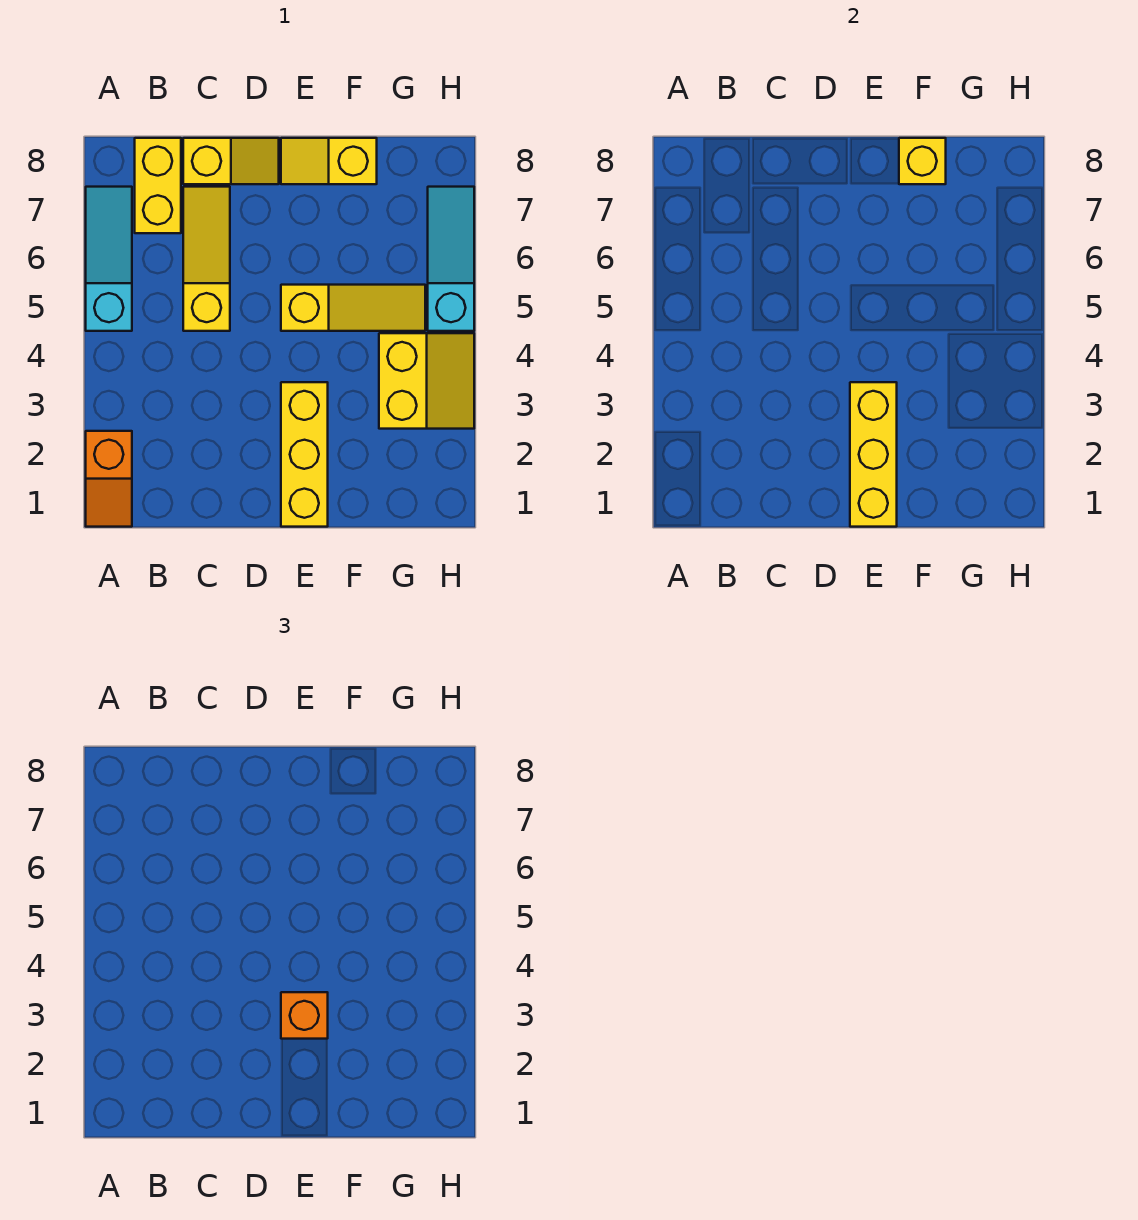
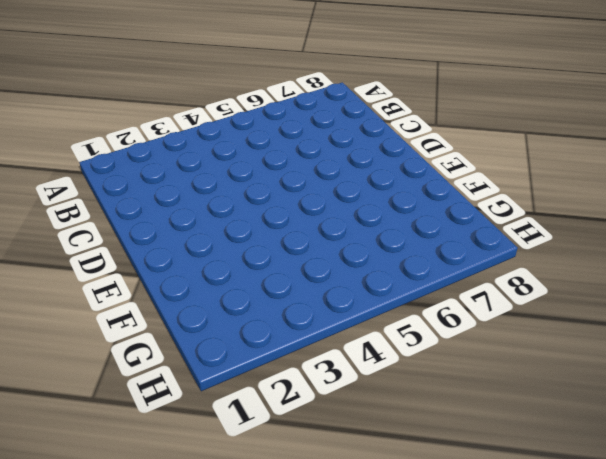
none -> orange 1x2 slope [86,431,132,527]
none -> cyan 1x3 slope [86,187,132,331]
none -> yellow 1x2 brick [135,138,181,233]

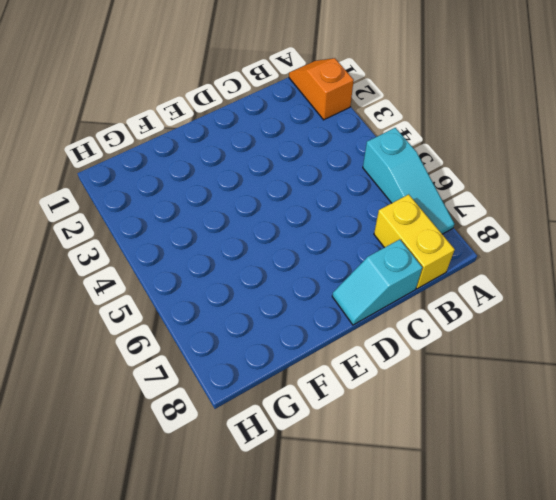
cyan 1x2 slope [332,239,422,325] -> yellow 1x2 slope [183,138,279,184]
none -> yellow 1x3 slope [183,187,230,331]
none -> yellow 1x3 brick [281,382,328,527]
none -> yellow 1x3 slope [281,285,425,331]

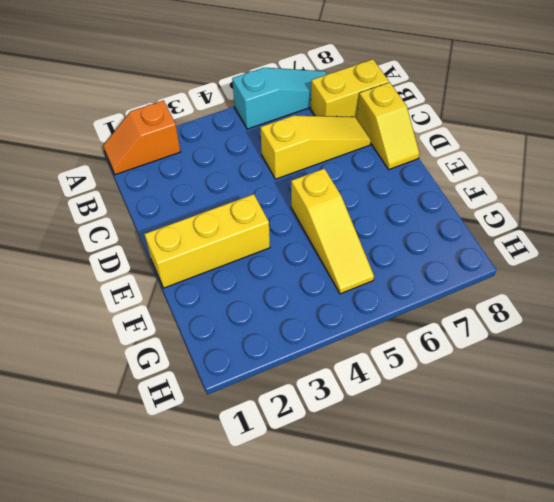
none -> yellow 1x2 slope [281,138,377,184]
none -> yellow 2x2 slope [379,333,474,429]
none -> cyan 1x3 slope [428,187,474,331]

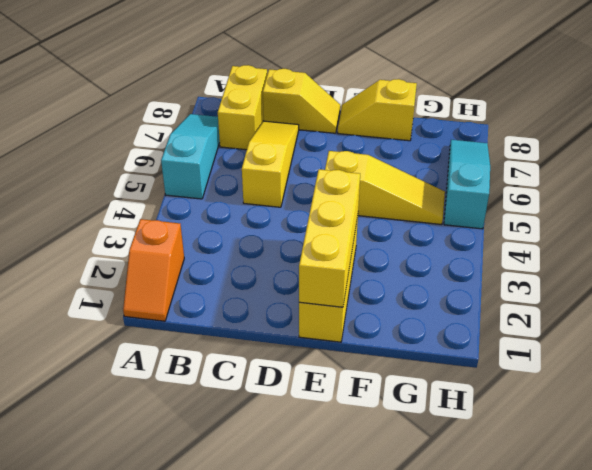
none -> yellow 2x2 slope [379,333,474,429]
none -> yellow 1x1 brick [899,138,946,184]
none -> orange 1x1 brick [281,992,328,1039]

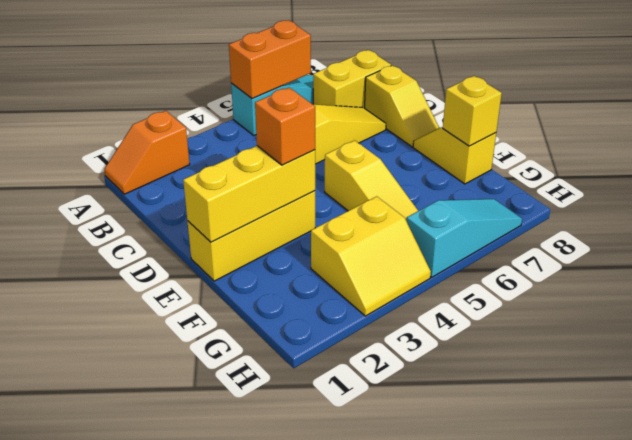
orange 1x2 brick [229,21,311,98] -> none

